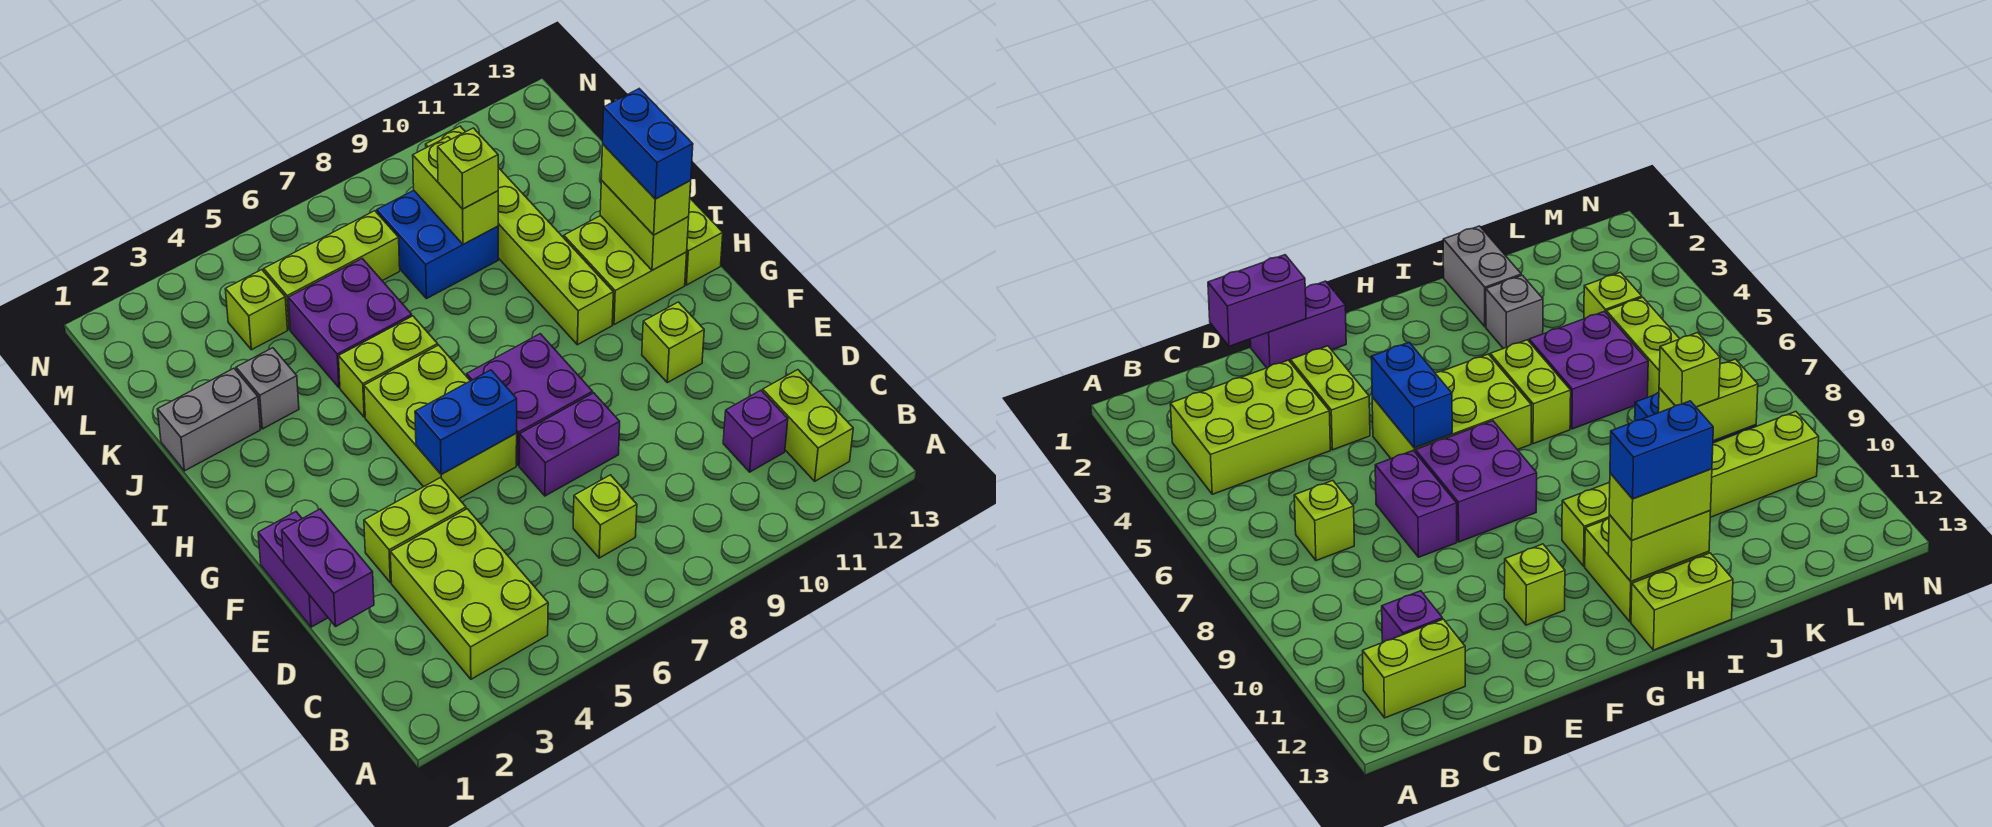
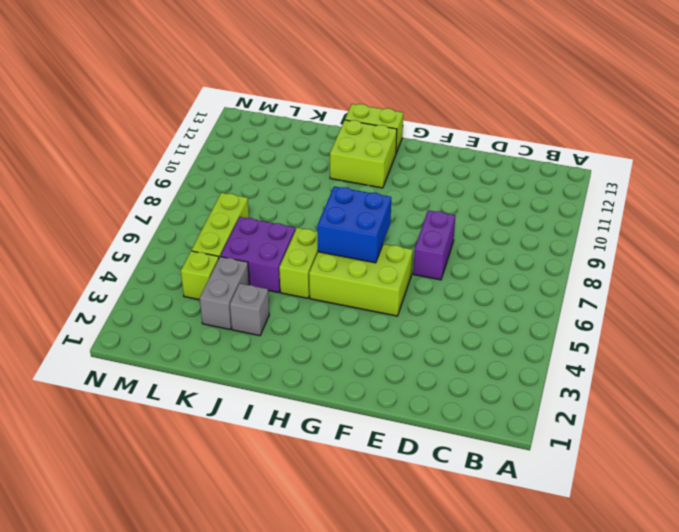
blue 2x2 brick [317,186,391,263] -> blue 2x2 brick moved to [377,190,498,299]
grey 1x2 brick [200,257,249,329] -> grey 1x2 brick moved to [158,368,260,471]
none -> lime 2x3 brick [390,509,548,679]
none -> lime 1x2 brick [763,370,853,481]
none -> lime 1x1 brick [573,475,637,558]

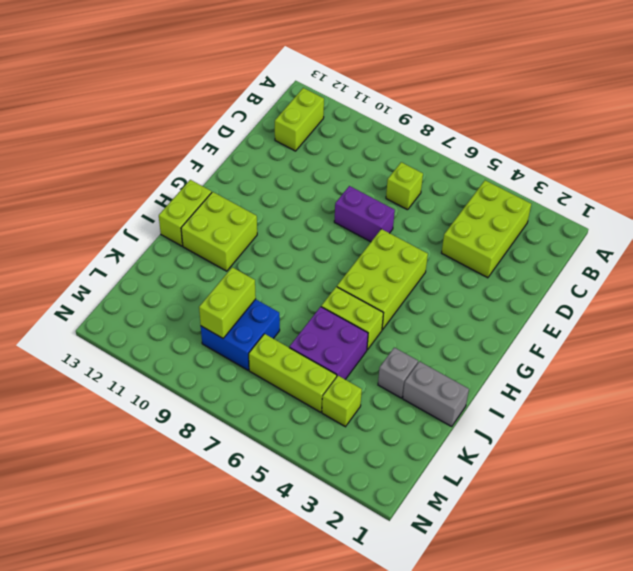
none -> purple 1x1 brick [723,390,788,472]
none -> purple 1x2 brick [258,512,328,627]
none -> lime 1x2 brick [364,478,466,583]

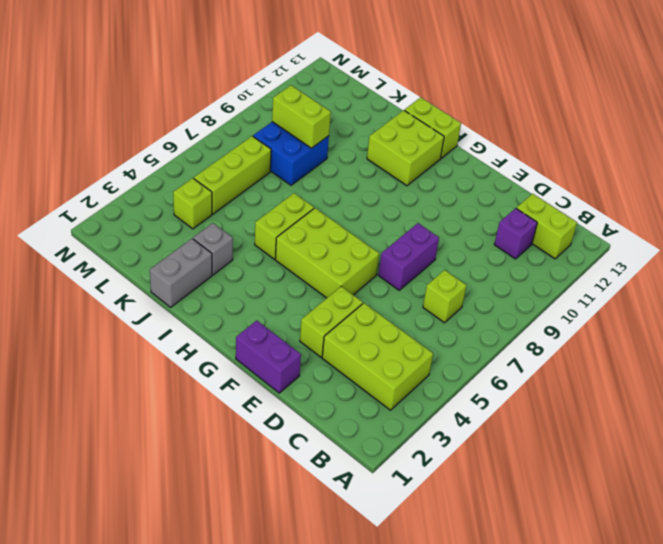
none -> purple 2x2 brick [467,334,593,465]
none -> lime 1x1 brick [642,302,704,383]
none -> lime 1x6 brick [426,126,613,345]

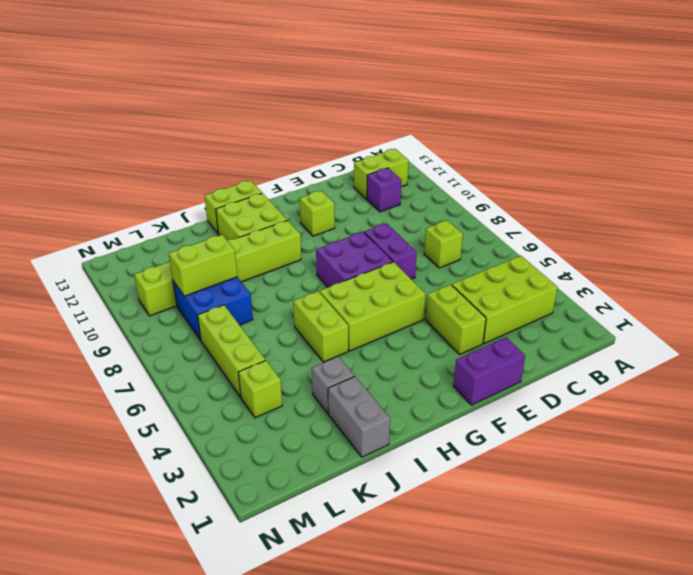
none -> purple 2x2 brick [288,259,412,388]
none -> purple 1x2 brick [282,509,374,626]
none -> blue 1x2 brick [415,370,517,474]

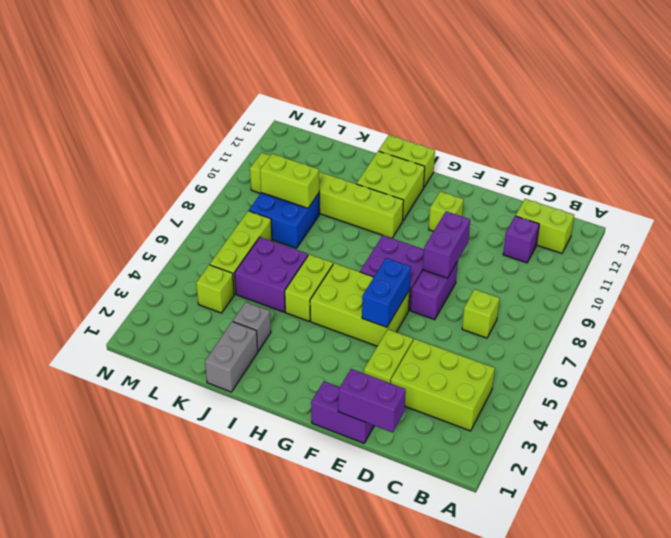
purple 1x2 brick [423,211,470,278] -> none
none -> lime 1x2 brick [600,181,689,270]
none -> lime 1x2 brick [601,145,691,235]
none -> lime 1x1 brick [438,128,498,209]

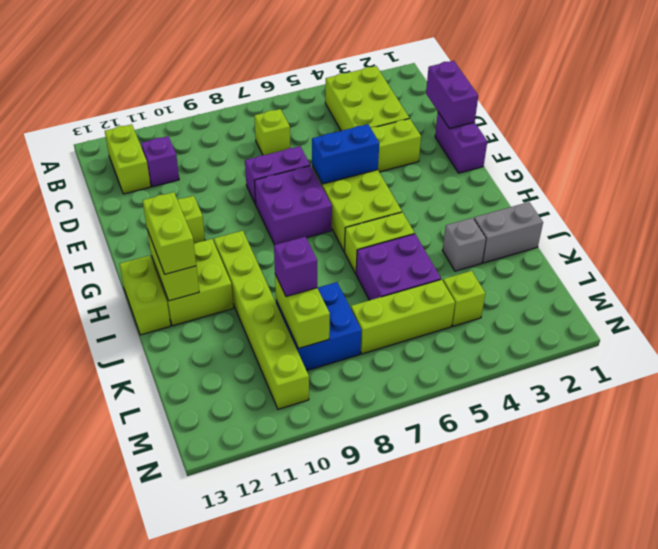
purple 1x1 brick [274,237,317,296] -> lime 1x1 brick [438,128,498,209]
none -> blue 1x2 brick [603,89,693,199]

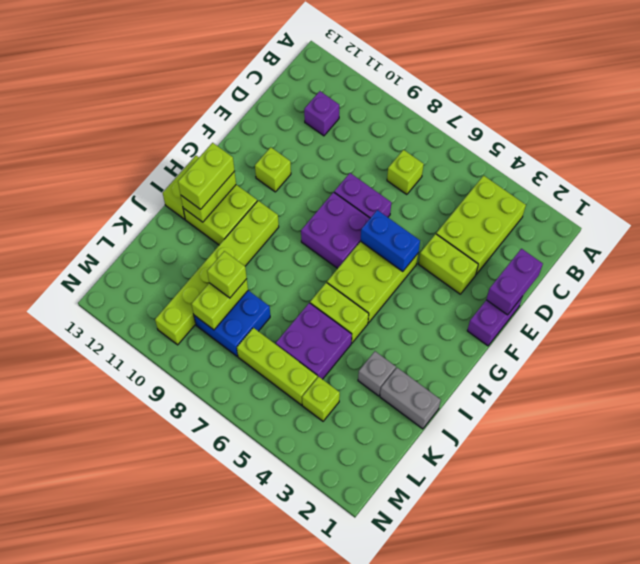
none -> lime 1x2 brick [763,370,853,481]
none -> blue 1x2 brick [603,89,693,199]

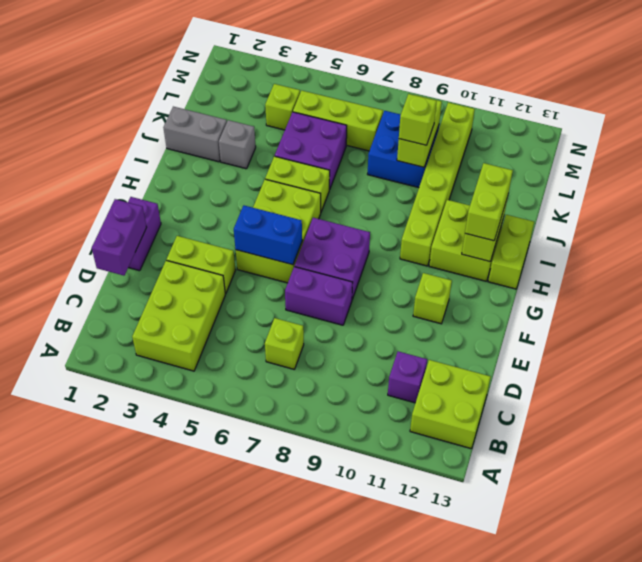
lime 2x2 brick [410,360,491,449] -> lime 1x2 brick [763,370,853,481]
none -> blue 1x2 brick [603,89,693,199]

